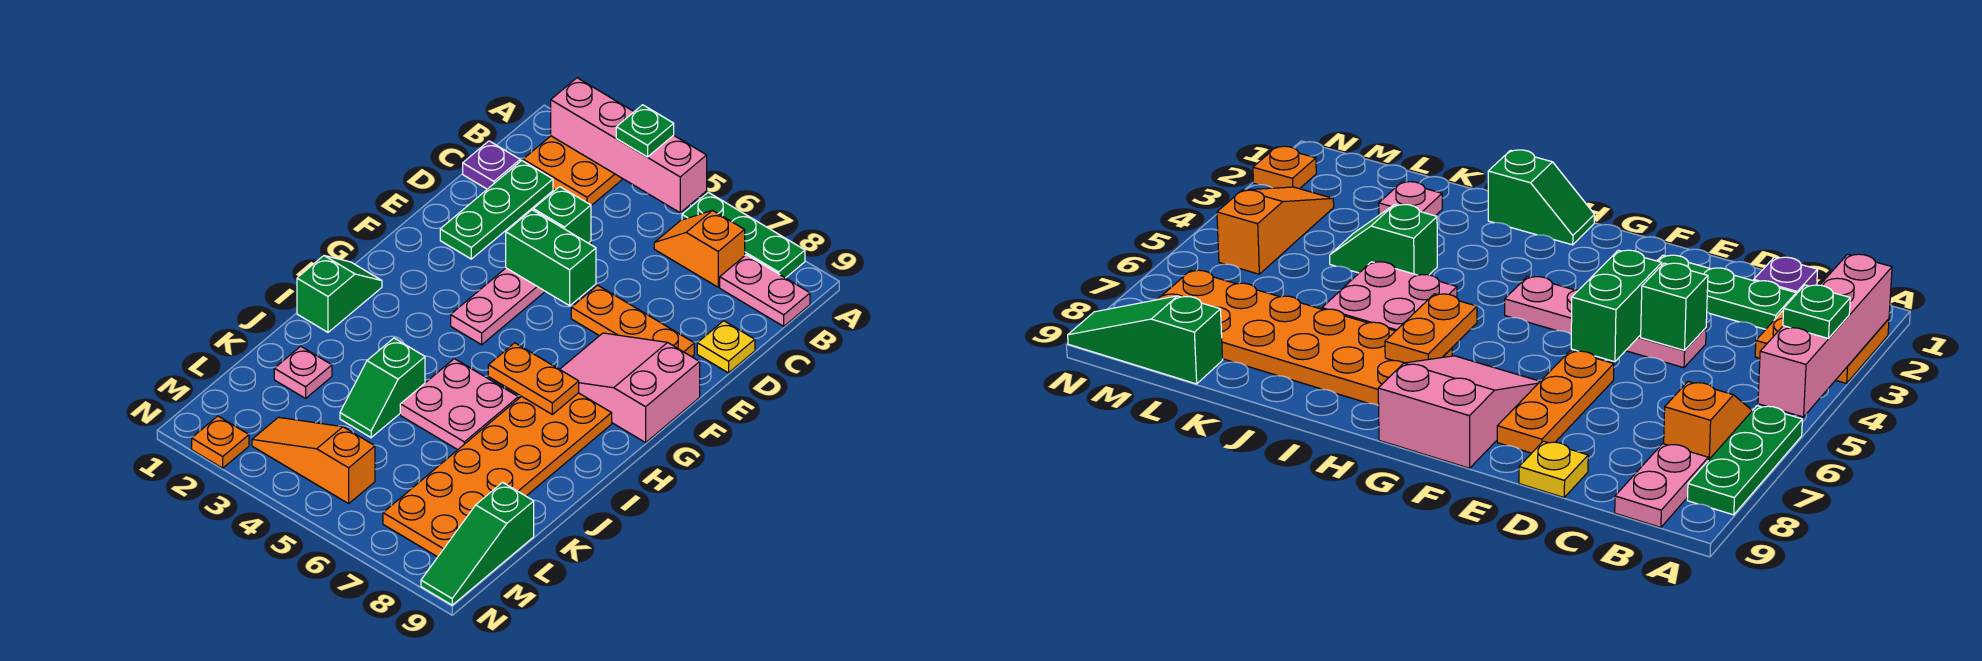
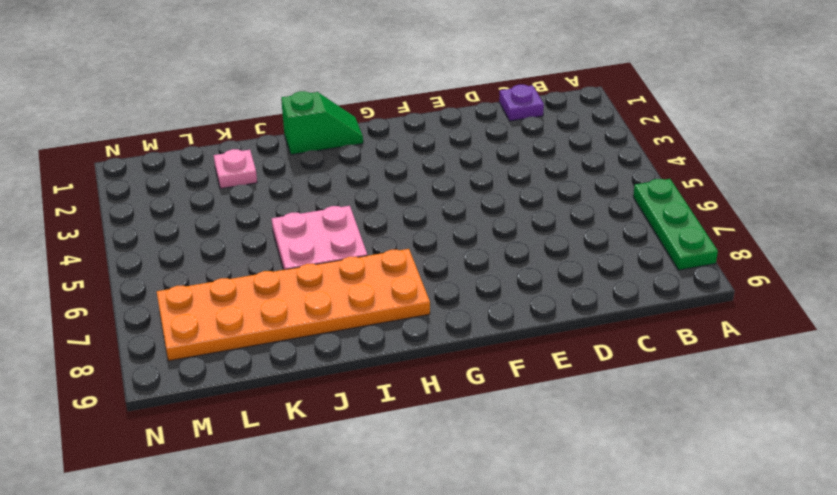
none -> orange 2x2 plate [523,136,622,205]
none -> orange 1x2 slope [654,210,745,287]
none -> pink 1x2 plate [720,255,810,326]

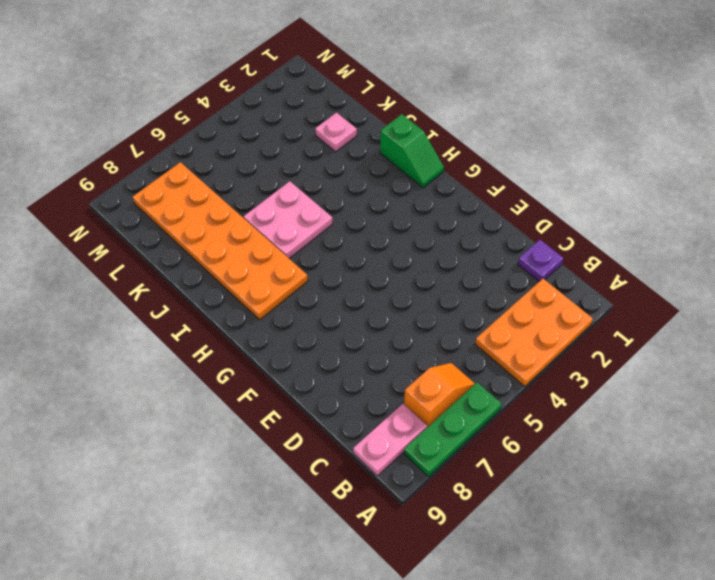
orange 2x3 plate [475,279,593,387] -> orange 2x2 plate [523,136,622,205]
none -> green 1x3 plate [440,161,553,259]
none -> pink 1x4 plate [451,241,591,345]
none -> yellow 1x1 plate [697,321,755,373]

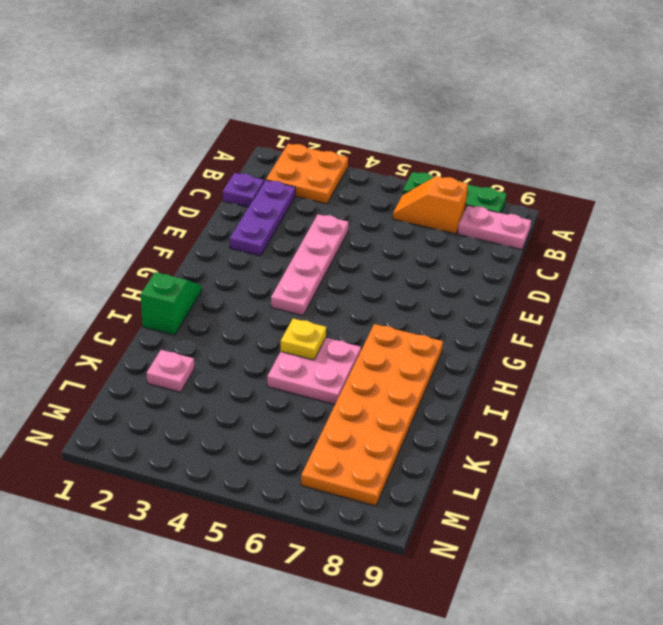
purple 1x3 plate [230,180,295,256] -> green 1x3 plate [440,161,553,259]
yellow 1x1 plate [280,319,326,360] -> yellow 1x1 plate moved to [697,321,755,373]
none -> orange 1x3 plate [571,285,694,357]
none -> pink 2x3 slope [560,333,700,443]
none -> green 1x2 slope [340,338,425,438]

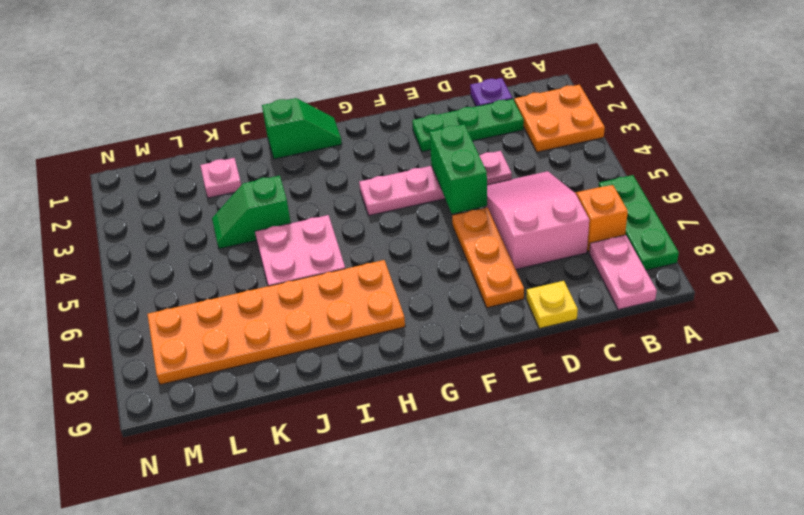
pink 2x3 slope [485,171,589,269] -> pink 2x3 slope moved to [560,333,700,443]
none -> green 1x3 slope [421,482,534,605]
none -> orange 1x3 slope [252,417,375,504]
none -> orange 1x1 plate [192,416,249,468]

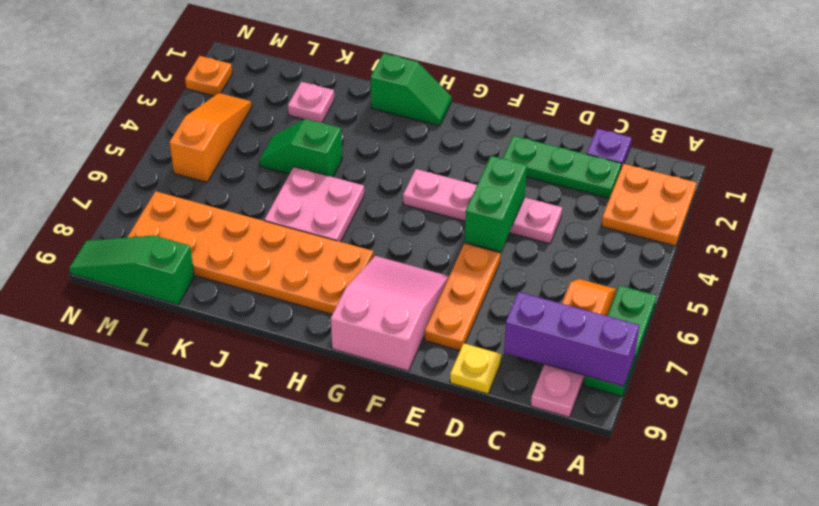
purple 1x3 brick [504,292,639,386] -> none
none -> pink 1x4 brick [551,78,707,213]
none -> green 1x1 brick [533,187,591,243]
none -> orange 1x2 plate [488,343,579,414]

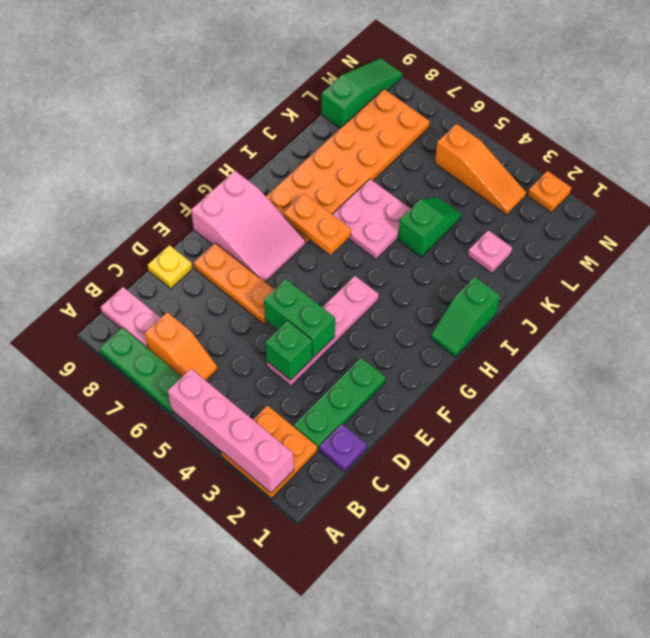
none -> green 1x1 plate [616,105,674,157]

